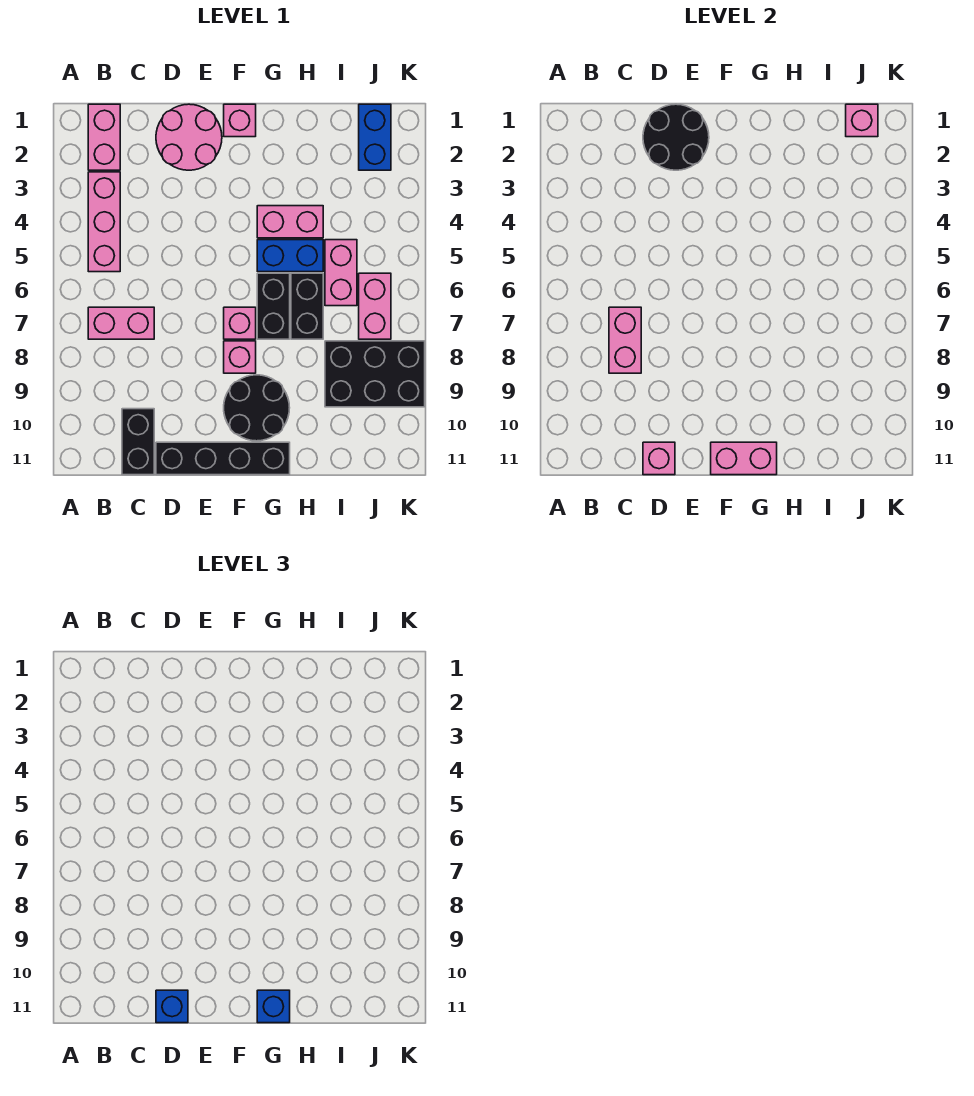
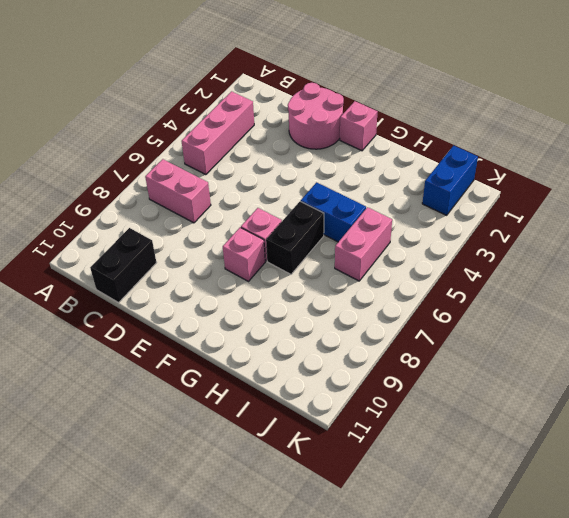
none -> pink 1x2 brick [88,104,120,170]
none -> black 1x4 brick [156,442,290,475]
none -> black 2x2 round brick [224,375,290,441]

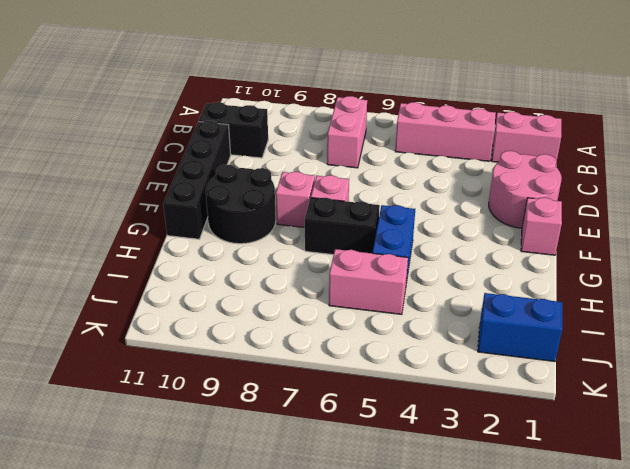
none -> pink 1x2 brick [257,206,323,238]
none -> black 1x2 brick [291,273,323,339]
none -> black 2x3 brick [325,341,425,407]

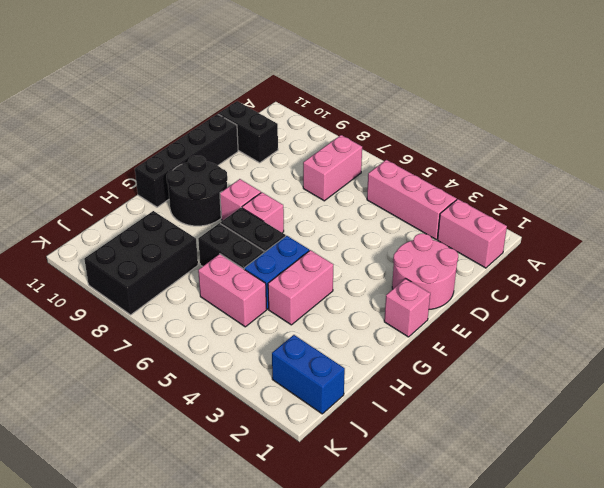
none -> pink 1x2 brick [359,273,391,339]
none -> pink 1x2 brick [609,307,641,373]
none -> black 2x2 round brick [643,104,709,170]

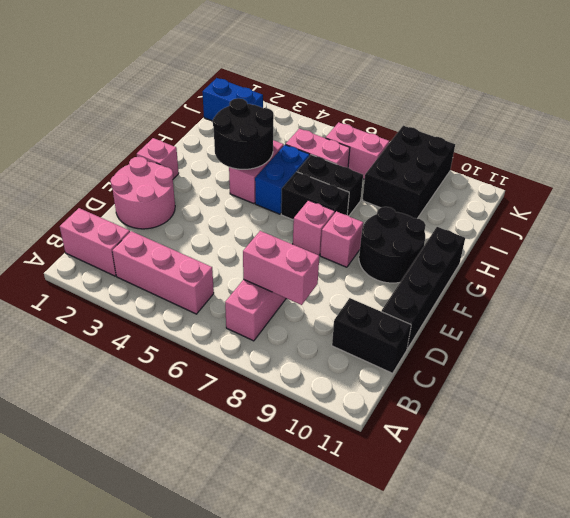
black 2x2 round brick [213,98,274,169] -> black 2x2 round brick moved to [643,104,709,170]
none -> pink 1x1 brick [643,442,675,475]
none -> pink 1x2 brick [711,442,777,475]
none -> pink 1x1 brick [846,104,878,137]

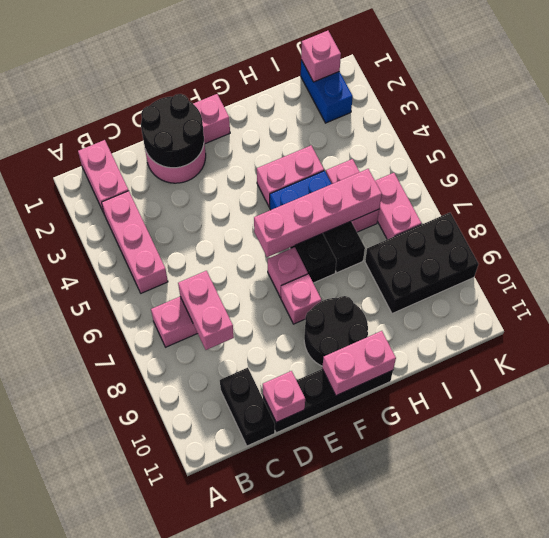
pink 1x4 brick [254,169,382,257] -> none
none -> blue 1x1 brick [156,990,188,1023]
none -> blue 1x1 brick [257,990,290,1023]

